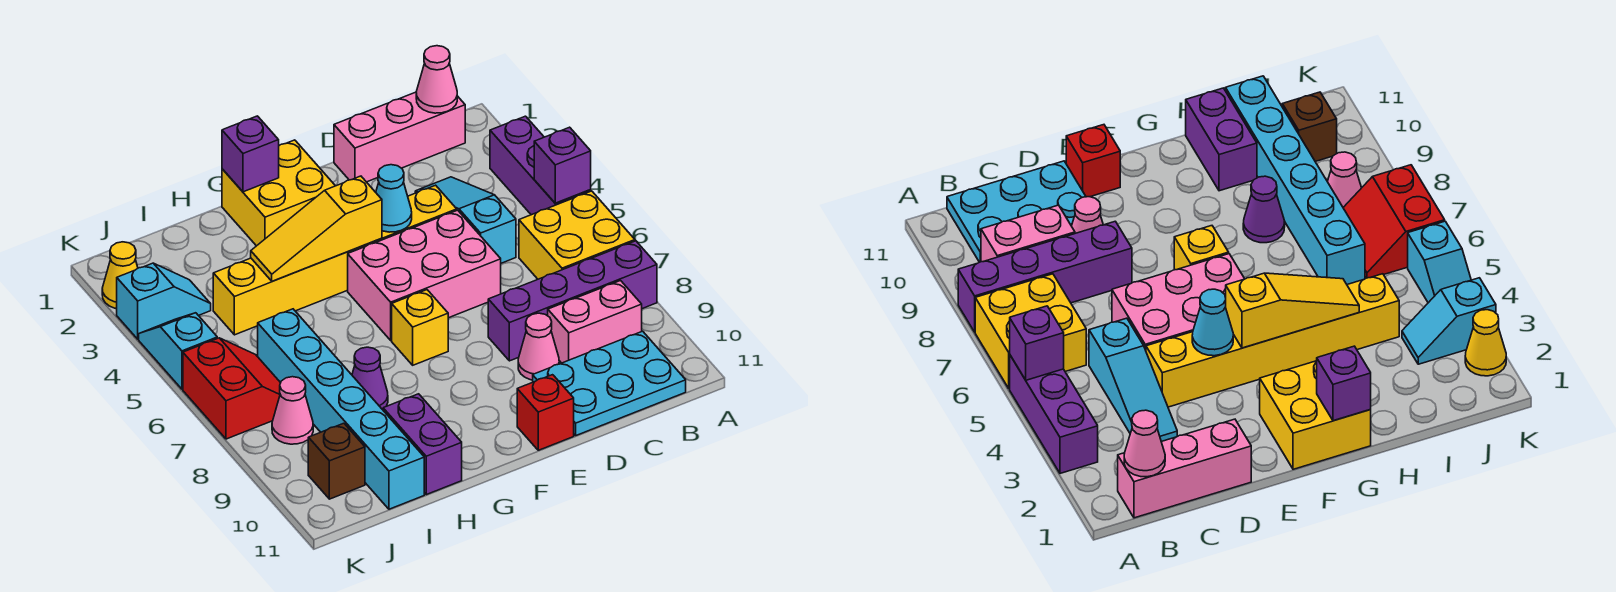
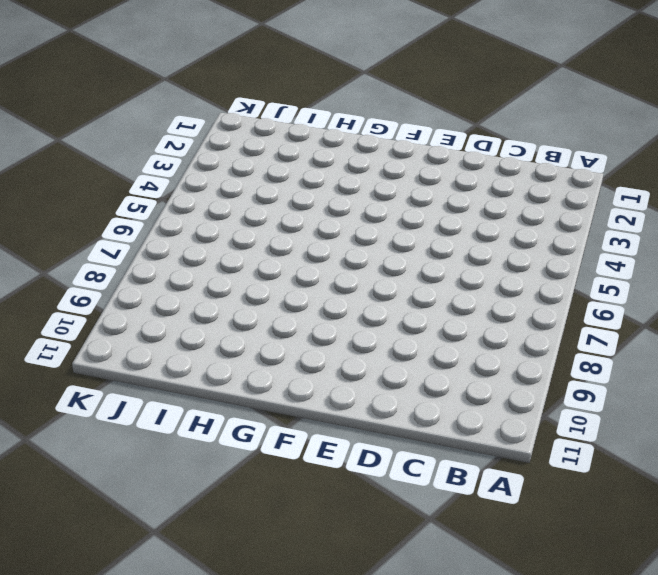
none -> purple 1x3 brick [490,116,591,215]
none -> yellow 2x2 brick [519,191,635,279]
none -> purple 1x4 brick [488,241,657,361]

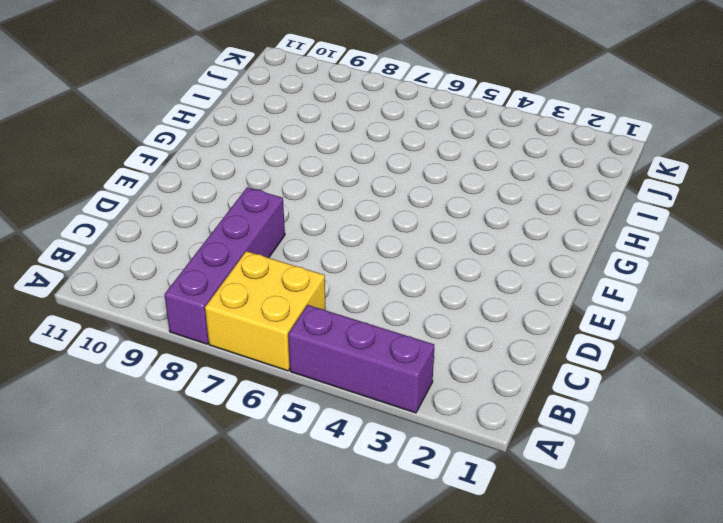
none -> pink 1x3 brick [334,92,465,182]
none -> pink 1x2 brick [548,281,642,363]
none -> cyan 2x3 plate [533,331,686,435]

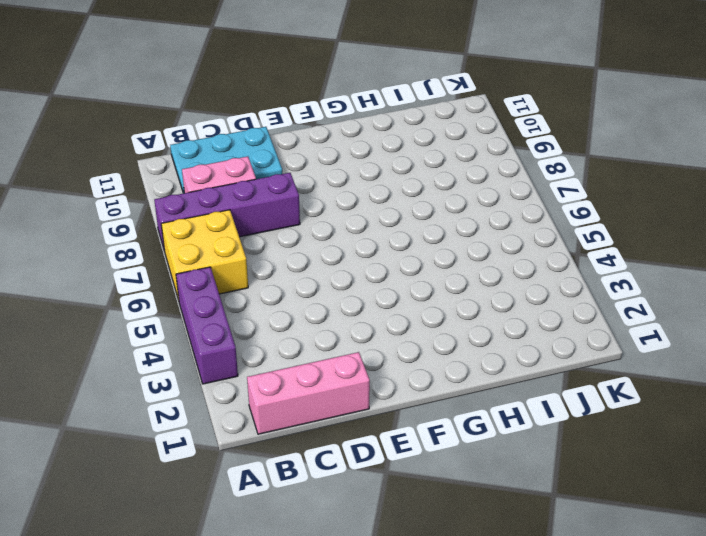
none -> cyan 1x3 slope [415,177,516,263]
none -> yellow 1x6 brick [213,185,457,335]
none -> pink 2x3 brick [348,210,501,340]

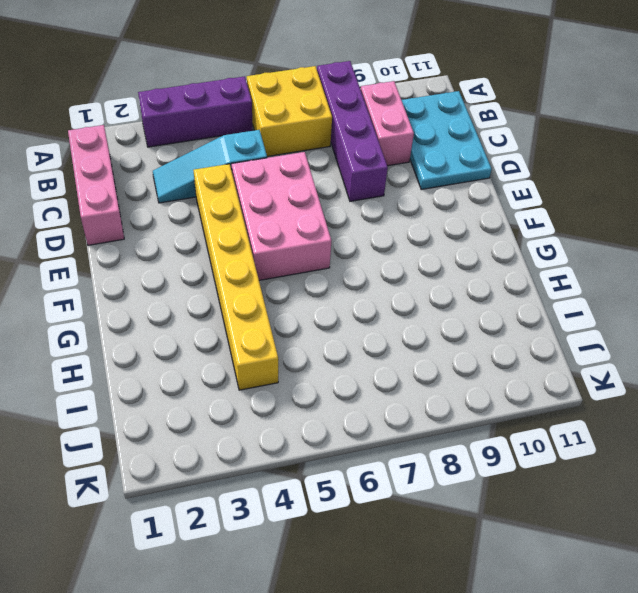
none -> pink 1x1 cone [518,313,559,380]
none -> red 1x1 brick [517,375,574,450]
none -> yellow 2x2 brick [222,140,335,246]

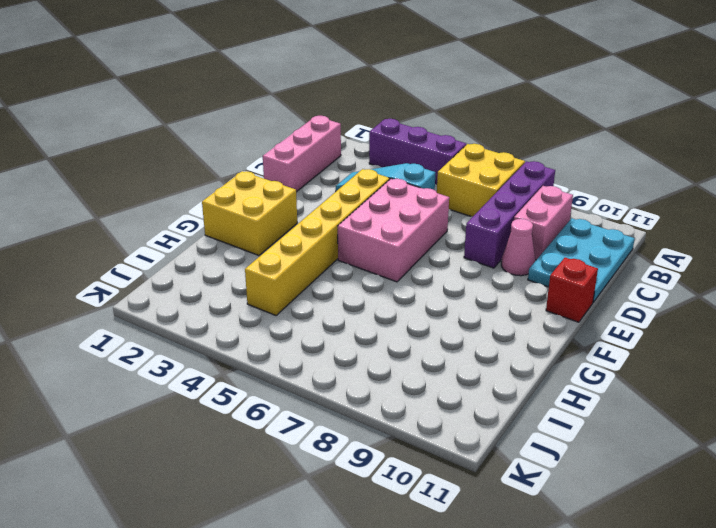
none -> yellow 1x1 brick [392,290,448,365]
none -> purple 1x1 cone [352,347,388,410]
none -> purple 1x2 brick [383,394,462,495]

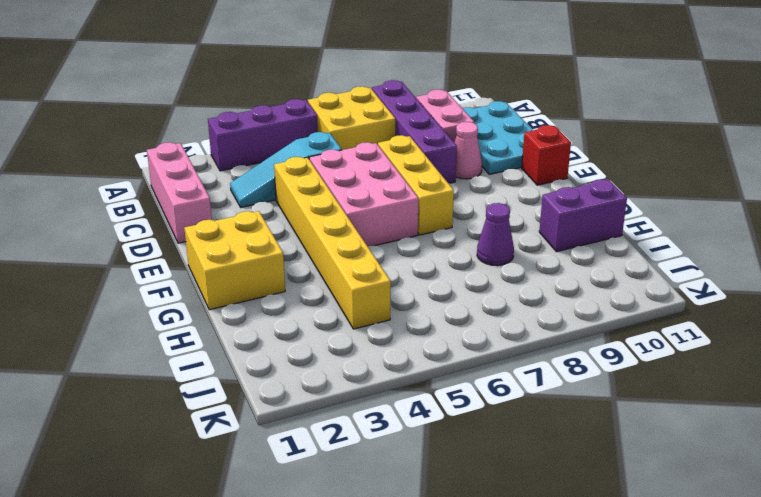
yellow 1x3 brick [378,135,454,235] -> yellow 1x1 brick [392,290,448,365]
none -> cyan 1x6 brick [258,309,424,509]
none -> cyan 1x2 slope [117,263,211,339]
none -> red 2x2 slope [183,338,280,439]

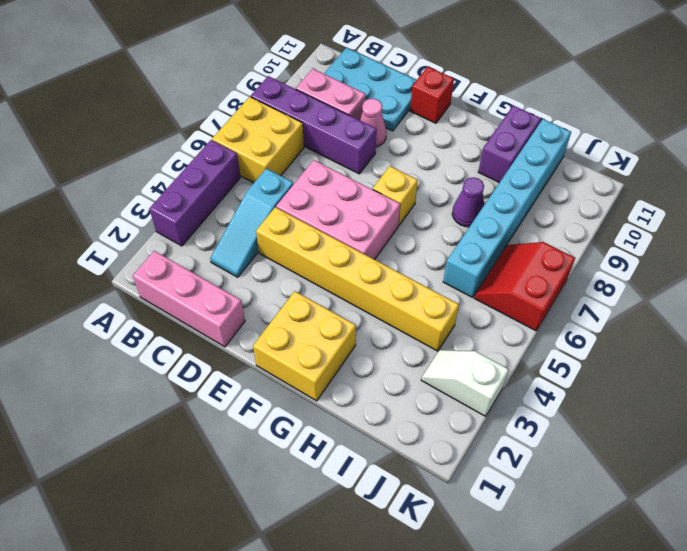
white 1x2 slope [421,350,509,416] -> cyan 1x2 slope [117,263,211,339]
none -> pink 1x1 cone [272,377,313,444]
none -> brown 1x1 brick [308,423,365,499]
none -> yellow 1x1 cone [102,242,138,309]

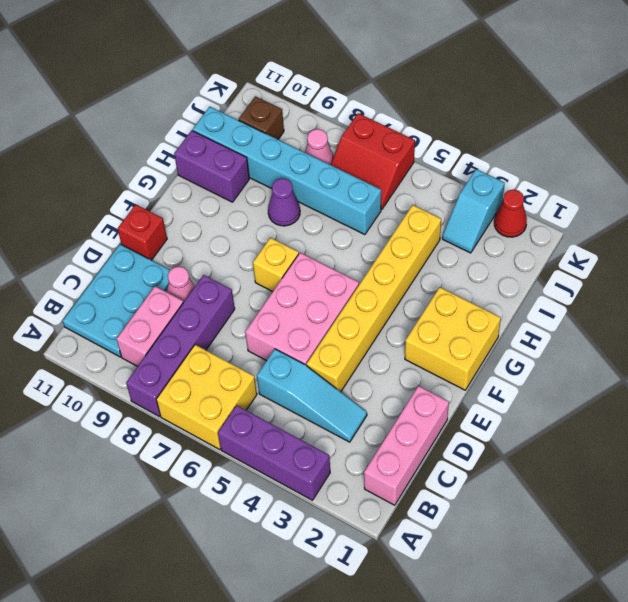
red 1x1 cone [494,189,527,237] -> yellow 1x1 cone [102,242,138,309]
none -> cyan 1x2 slope [139,313,217,389]
none -> purple 1x1 brick [534,127,591,203]
none -> pink 1x1 cone [416,46,457,113]

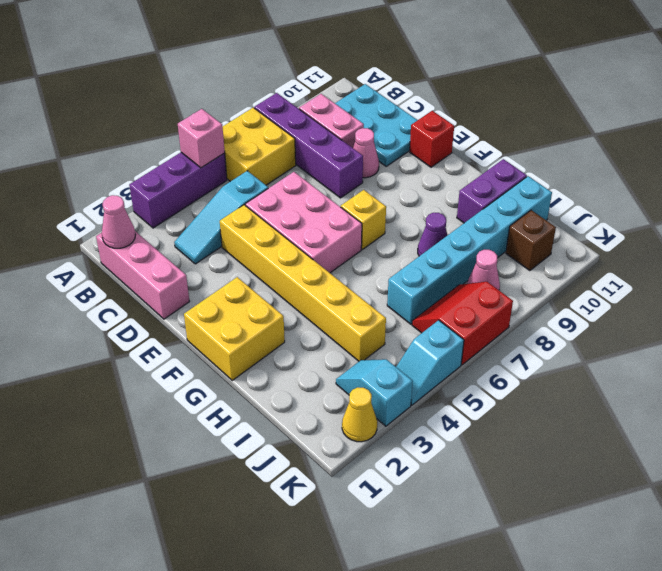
pink 1x1 brick [178,109,225,168] -> purple 1x1 brick [534,127,591,203]
none -> cyan 1x1 cone [376,165,412,232]
none -> yellow 1x3 slope [251,176,382,281]
none -> purple 1x1 brick [222,116,279,192]

